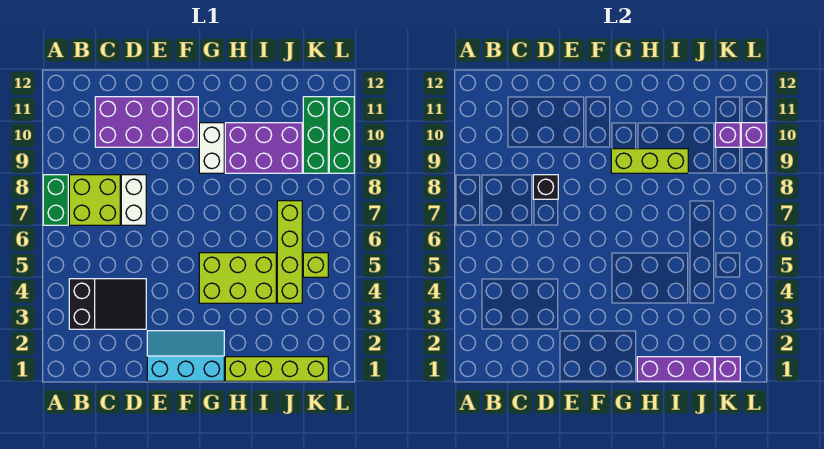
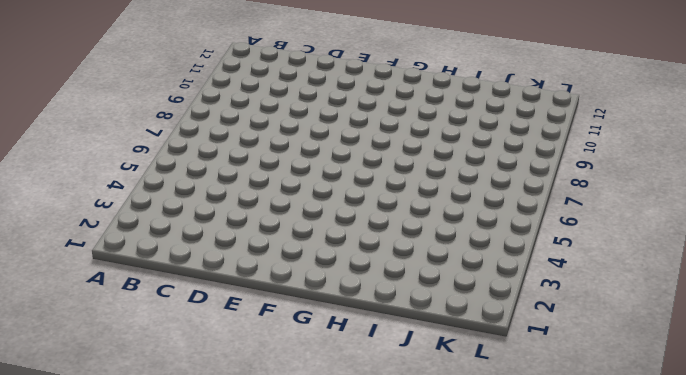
none -> green 1x2 brick [43,175,68,225]
none -> black 2x3 slope [69,279,146,329]
none -> lime 2x2 brick [69,175,120,225]

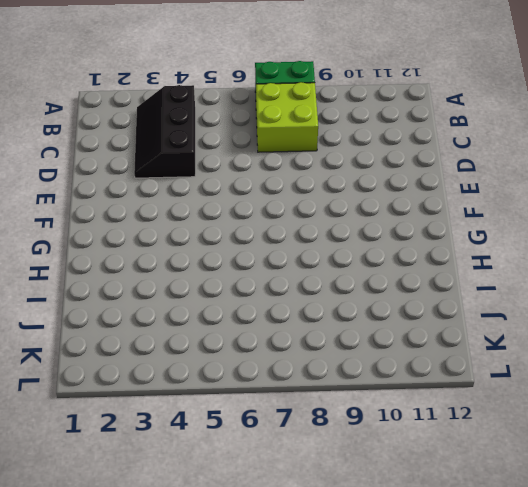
black 2x3 slope [134,85,195,178] -> black 2x3 slope turned to [69,279,146,329]
none -> purple 2x3 brick [95,97,172,147]
none -> white 1x2 brick [121,175,146,225]
none -> cyan 2x3 slope [147,331,224,381]

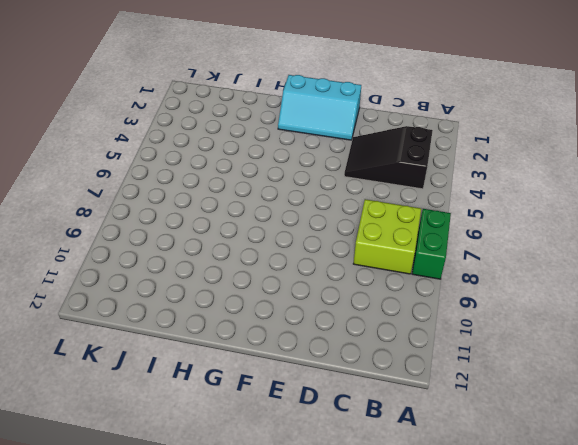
none -> purple 2x3 brick [95,97,172,147]
none -> white 1x2 brick [121,175,146,225]
none -> purple 1x2 brick [173,97,198,147]

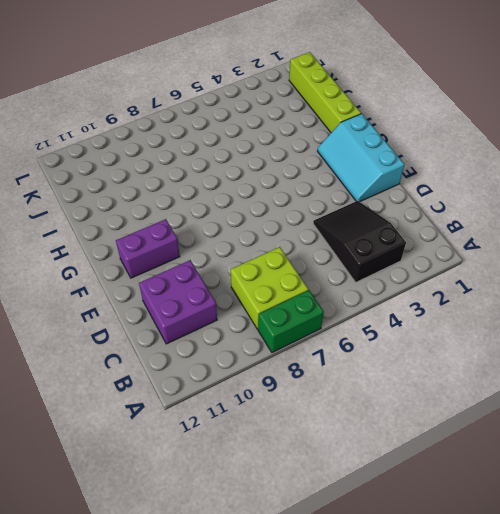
purple 2x2 brick [139,260,217,344] -> purple 2x3 brick [95,97,172,147]
none -> white 1x2 brick [121,175,146,225]
none -> lime 2x3 brick [199,253,276,303]
none -> white 1x2 brick [199,123,224,173]

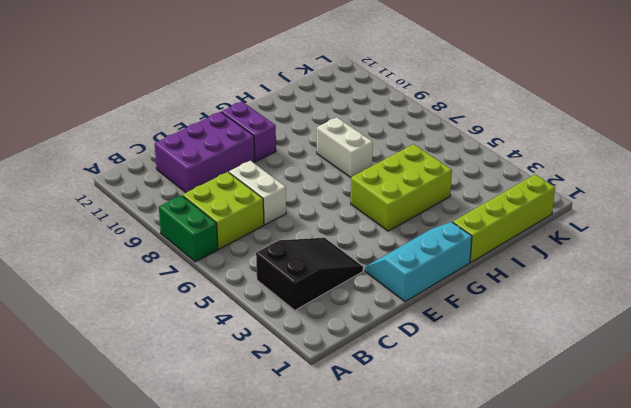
white 1x2 brick [317,117,373,177] -> white 1x2 brick moved to [199,123,224,173]
none -> purple 2x3 brick [225,123,302,173]
none -> lime 1x4 brick [277,201,302,303]
none -> lime 1x1 brick [303,253,328,277]

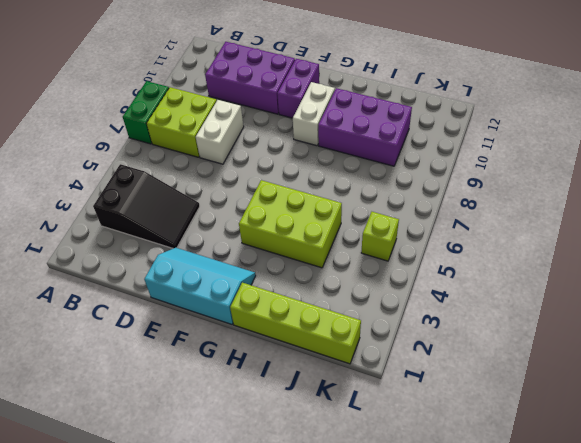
none -> lime 1x4 brick [277,201,302,303]
none -> green 1x3 brick [303,97,328,173]
none -> green 1x3 brick [329,97,354,173]

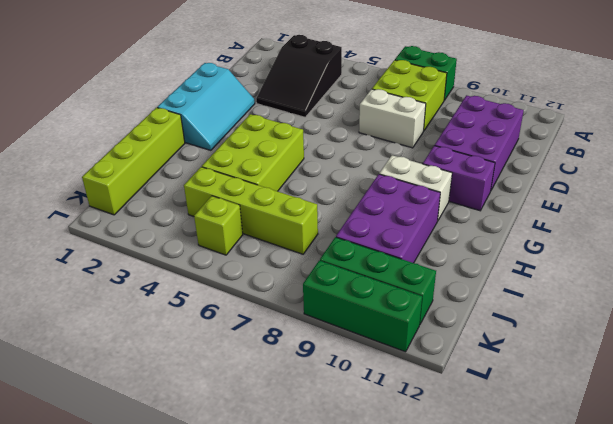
none -> black 1x1 brick [533,175,558,199]
none -> lime 1x3 brick [611,149,688,173]
none -> purple 1x3 brick [637,357,714,381]

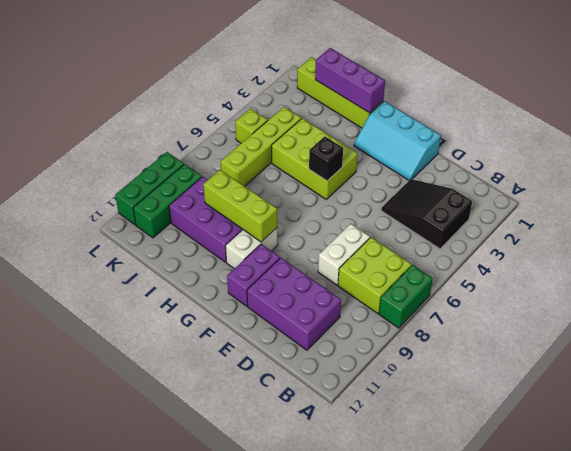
black 1x1 brick [309,136,343,181] -> black 1x1 brick moved to [533,175,558,199]
none -> purple 1x1 brick [715,357,740,381]
none -> purple 1x1 brick [715,123,740,147]
none -> purple 1x1 brick [741,123,766,147]

